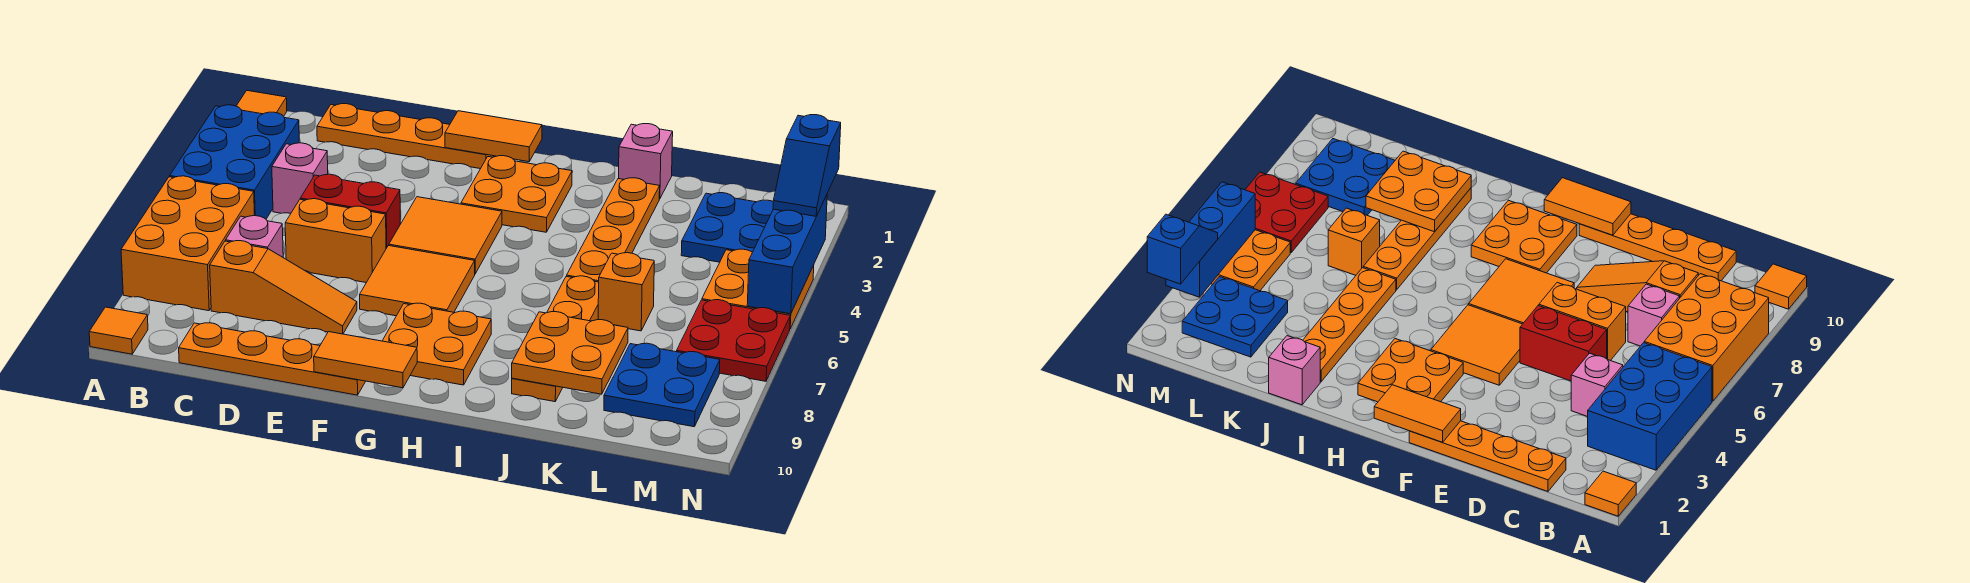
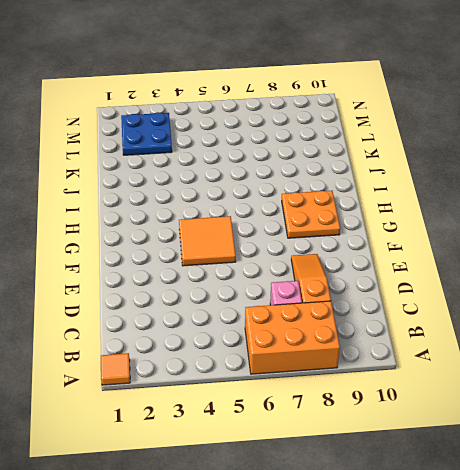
none -> blue 2x3 brick [170,105,299,219]
none -> orange 1x1 tile [89,307,148,354]
none -> orange 1x4 plate [317,104,494,169]

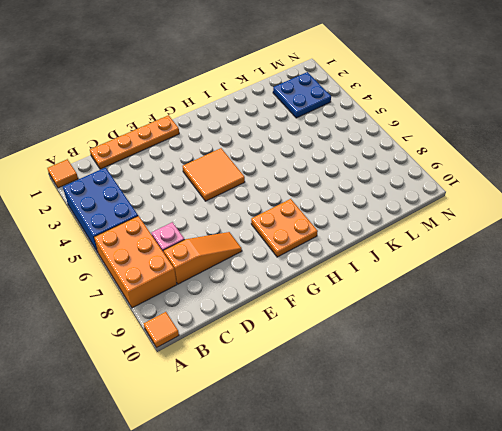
none -> pink 1x1 brick [272,143,328,213]
none -> orange 1x4 plate [179,323,366,395]
none -> red 1x2 brick [300,174,400,248]

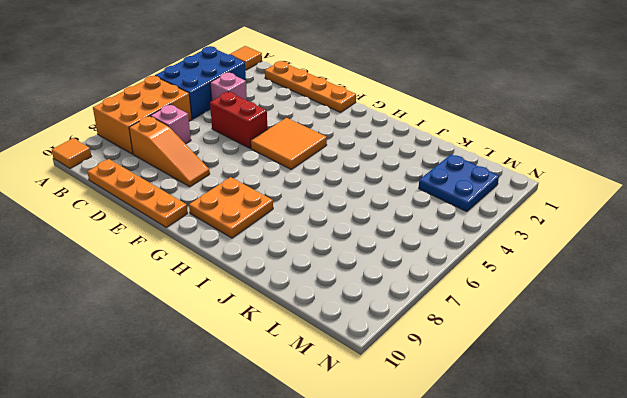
none -> orange 1x2 brick [285,199,386,283]
none -> orange 2x2 tile [360,245,475,316]
none -> orange 2x2 plate [461,156,572,232]

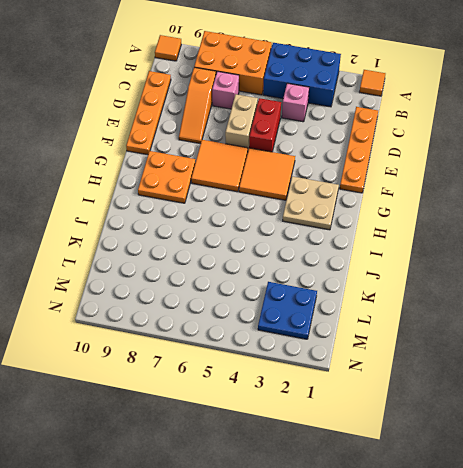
tan 1x2 brick [225,94,258,150] -> orange 1x2 brick [285,199,386,283]
tan 2x2 plate [283,176,339,230] -> orange 2x2 plate [461,156,572,232]
none -> pink 1x1 brick [619,124,673,199]
none -> orange 1x4 plate [567,178,660,282]
none -> orange 1x4 plate [512,276,599,402]

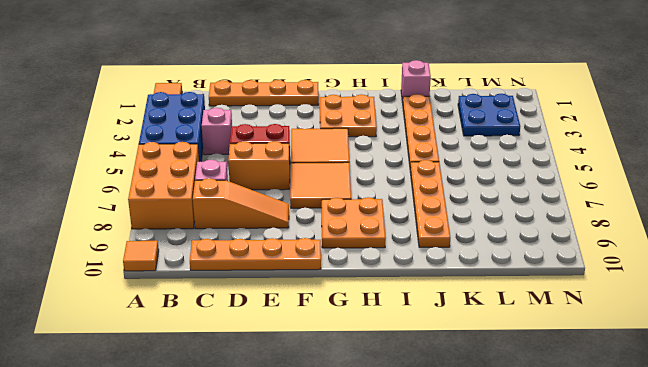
none -> orange 1x1 brick [598,253,654,331]
none -> blue 2x2 plate [604,343,720,427]
none -> orange 2x2 plate [702,249,814,329]

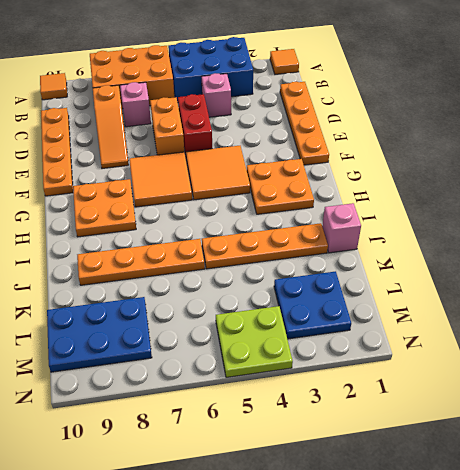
blue 2x3 plate [47,297,152,372] -> blue 2x2 plate [604,343,720,427]
lime 2x2 plate [216,306,293,378] -> orange 2x2 plate [702,249,814,329]
none -> orange 1x1 brick [598,253,654,331]
none -> red 2x2 plate [677,300,790,381]
none -> orange 1x2 tile [445,111,542,162]

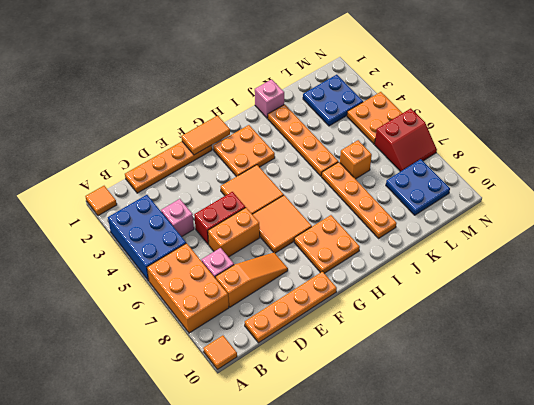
red 2x2 slope [375,108,437,172] -> red 2x2 plate [677,300,790,381]
none -> orange 1x2 tile [314,332,417,388]
none -> orange 2x2 plate [512,312,628,394]
none -> blue 1x3 brick [747,195,827,314]

